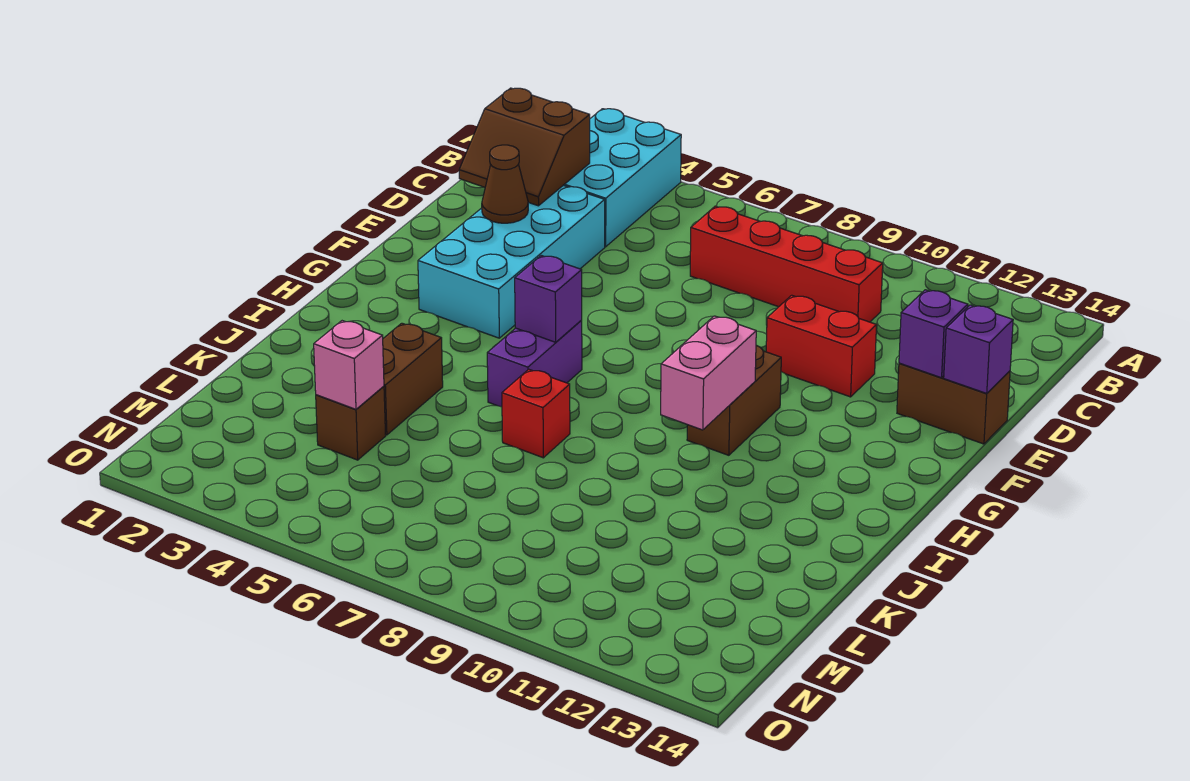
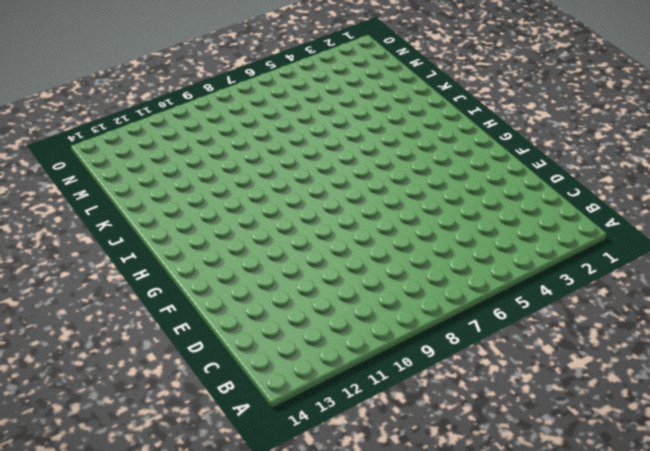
none -> cyan 2x3 brick [564,109,681,247]
none -> red 1x4 brick [690,206,883,322]
none -> cyan 2x4 brick [418,185,605,338]

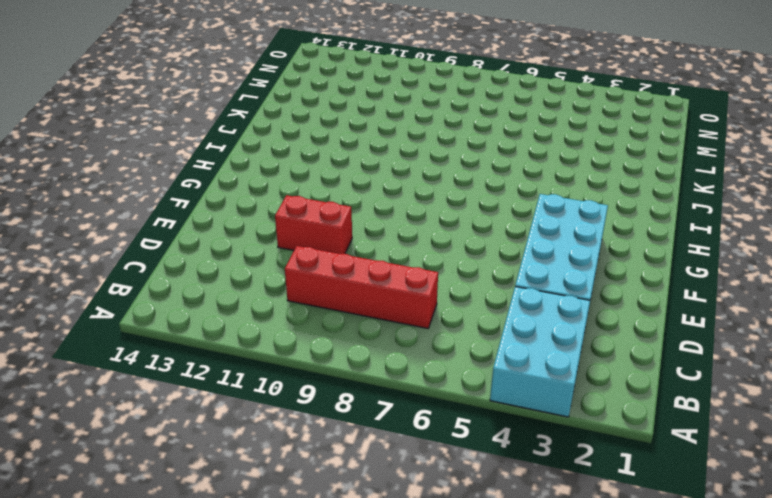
none -> brown 1x2 brick [897,363,1010,444]
none -> brown 1x2 brick [687,345,781,455]
none -> purple 1x2 brick [487,320,582,407]

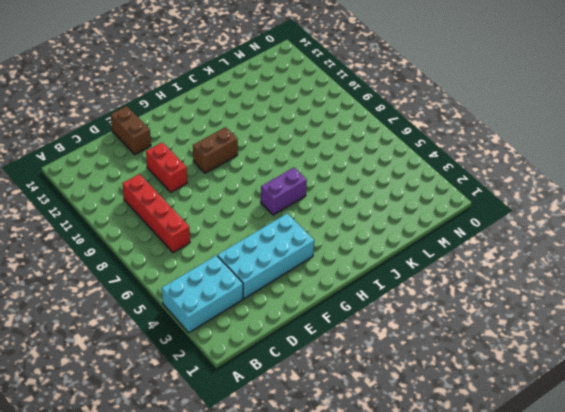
none -> brown 1x2 brick [383,323,443,435]
none -> red 1x1 brick [502,369,570,458]
none -> brown 1x1 brick [316,386,386,460]

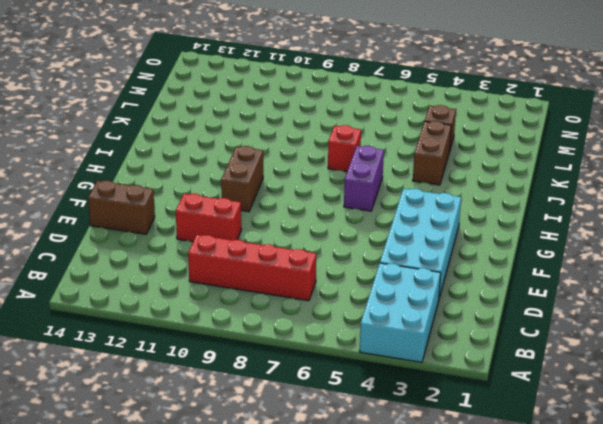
none -> brown 2x2 slope [459,88,590,206]
none -> brown 1x1 cone [482,145,528,223]
none -> purple 1x1 brick [899,290,968,378]

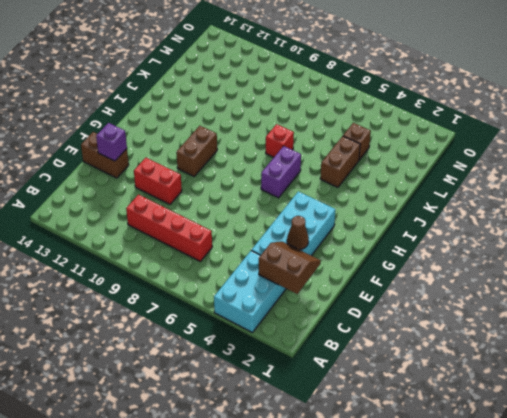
none -> purple 1x1 brick [944,305,1013,393]
none -> purple 1x1 brick [515,255,582,342]
none -> pink 1x2 brick [661,316,756,430]

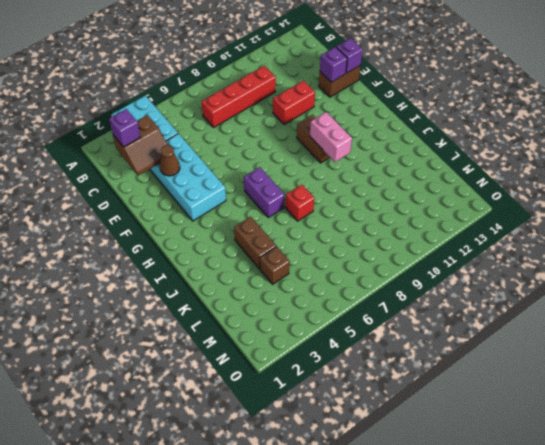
purple 1x1 brick [109,109,140,147] -> purple 1x1 brick moved to [515,255,582,342]
none -> pink 1x1 brick [314,321,384,409]

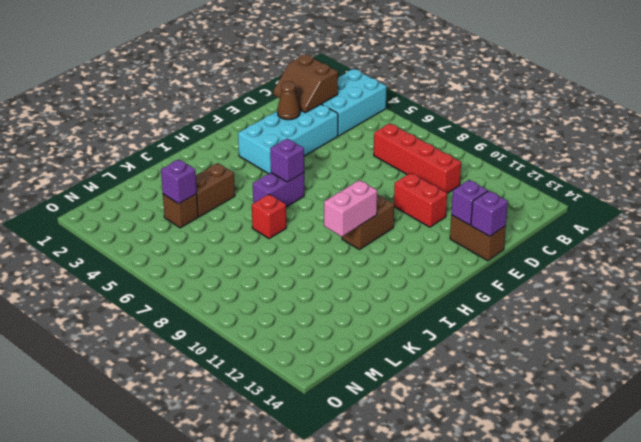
purple 1x1 brick [161,159,197,204] -> pink 1x1 brick [314,321,384,409]

